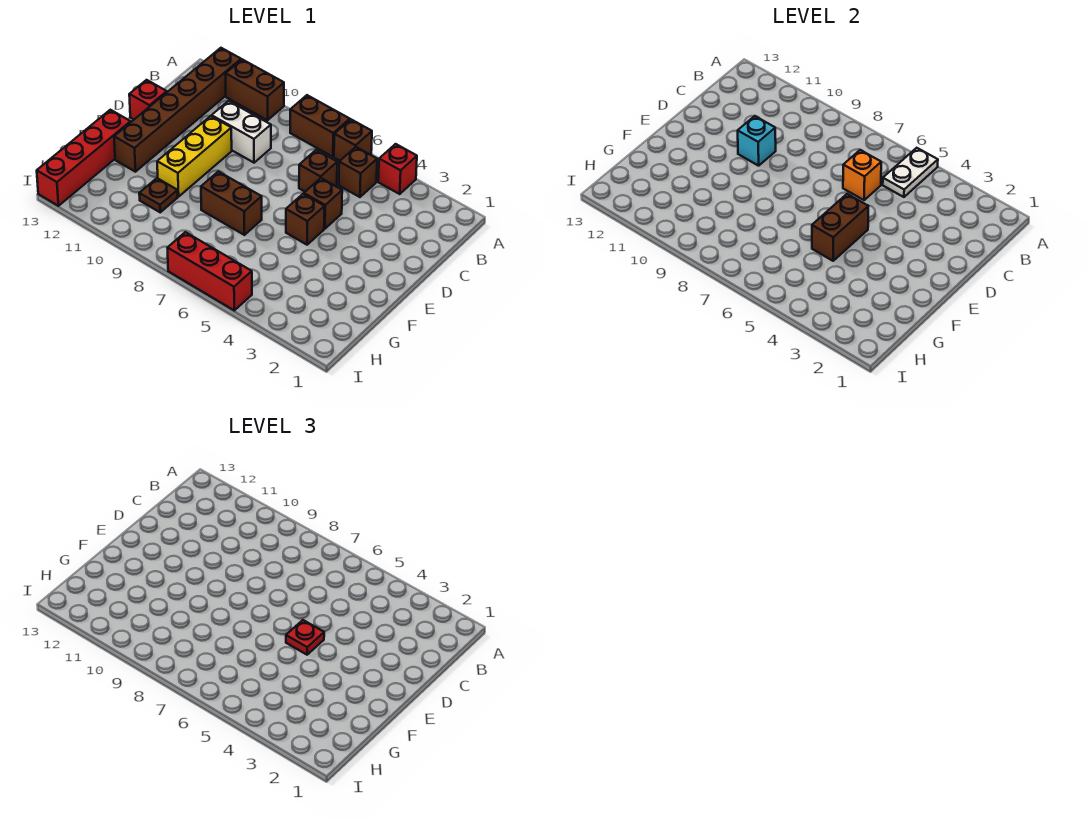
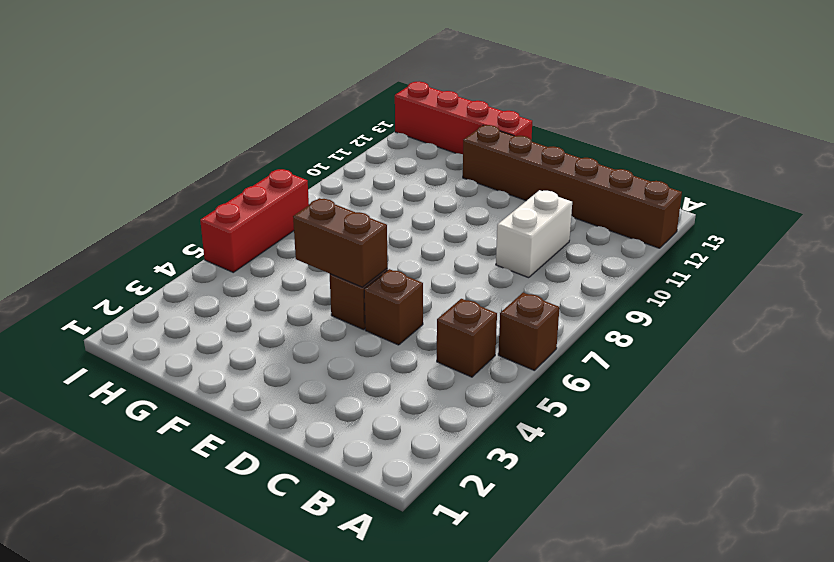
none -> red 1x1 brick [378,144,417,194]
none -> brown 1x2 brick [290,95,350,157]
none -> brown 1x2 brick [225,59,284,120]

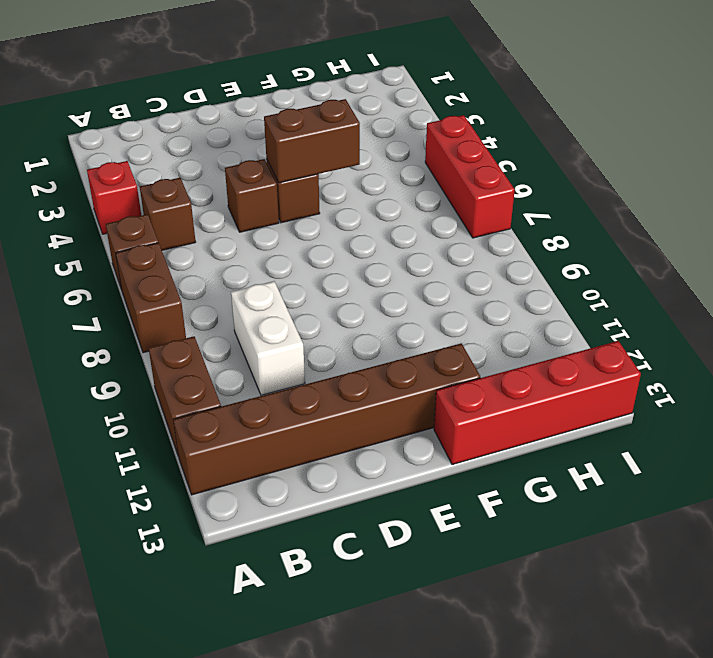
none -> brown 1x1 brick [299,150,337,192]
none -> yellow 1x3 brick [157,116,232,197]
none -> red 1x1 brick [129,80,167,120]

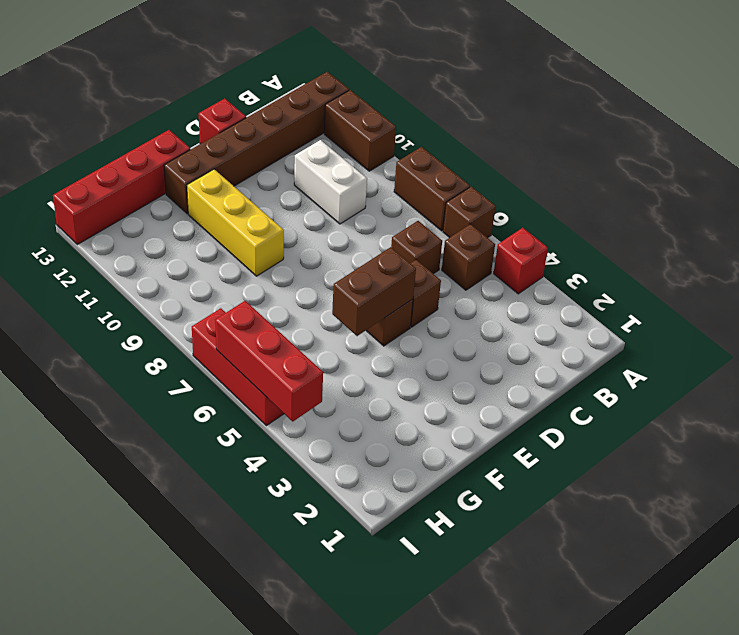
yellow 1x3 brick [187,169,284,276] -> yellow 1x3 brick turned to [157,116,232,197]
red 1x3 brick [215,301,323,421] -> none
none -> brown 1x2 brick [201,171,262,235]
none -> brown 1x1 plate [139,178,178,212]
none -> white 1x2 plate [883,148,938,197]

